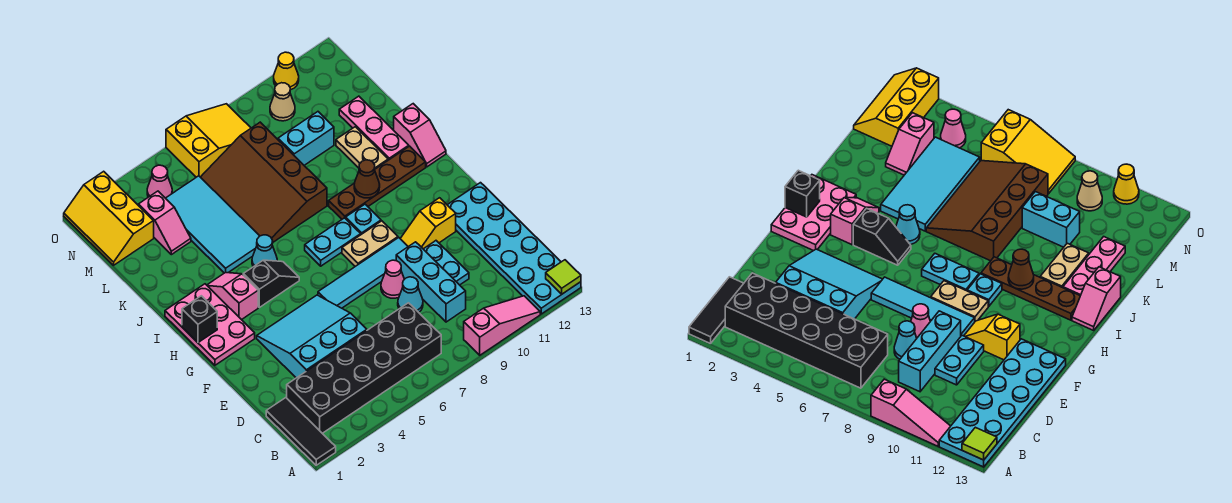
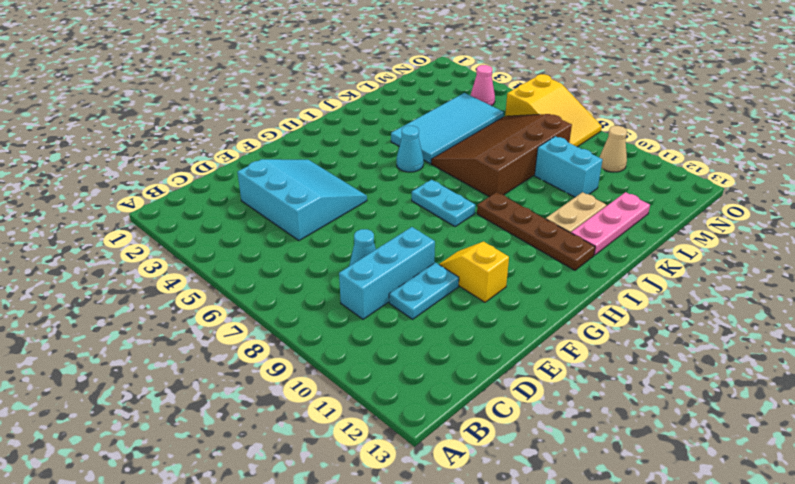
none -> black 1x3 tile [266,398,336,465]
none -> pink 1x3 slope [464,296,540,355]
none -> cyan 2x6 plate [448,183,581,314]
none -> black 2x6 brick [287,303,441,433]

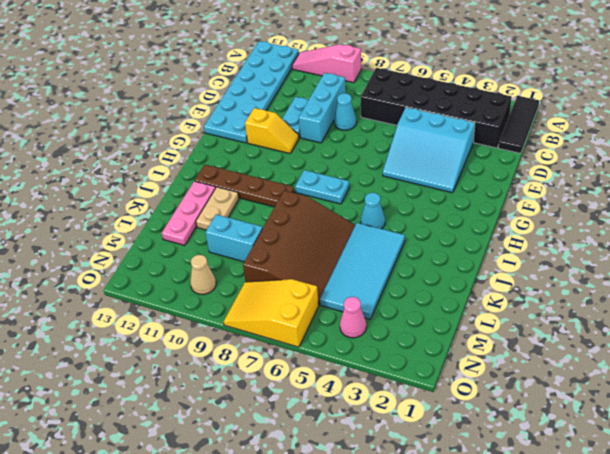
none -> pink 1x1 cone [381,260,404,298]
none -> cyan 1x4 tile [318,238,408,308]
none -> pink 2x3 plate [165,284,255,365]
none -> tan 1x2 plate [342,221,398,266]

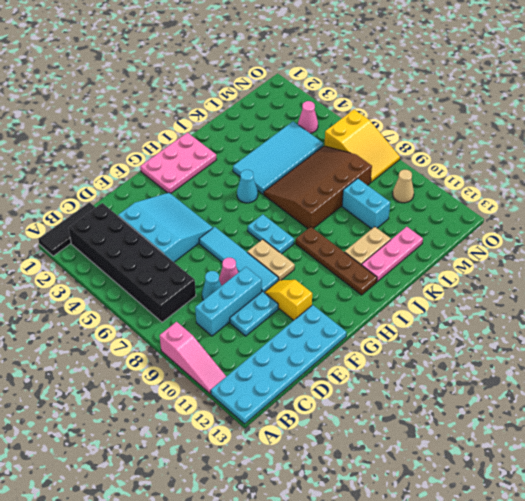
none -> pink 1x2 slope [207,272,258,320]
none -> black 1x2 slope [243,260,299,307]
none -> cyan 1x1 plate [346,204,381,234]
none -> pink 1x2 slope [394,104,446,167]

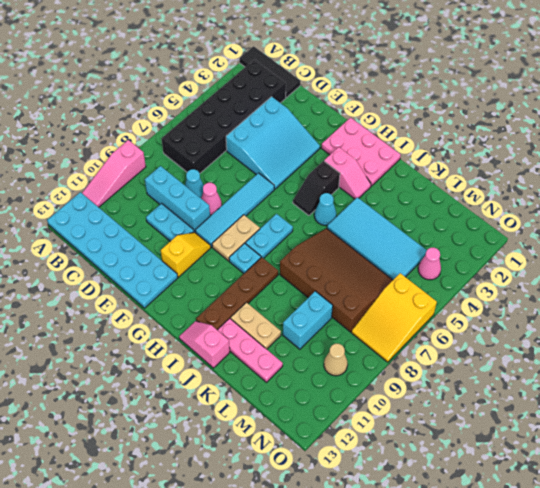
none -> pink 1x2 slope [138,191,191,255]
none -> yellow 2x3 slope [64,171,154,265]
none -> yellow 1x1 cone [274,52,299,90]
none -> lime 1x1 tile [546,260,581,294]

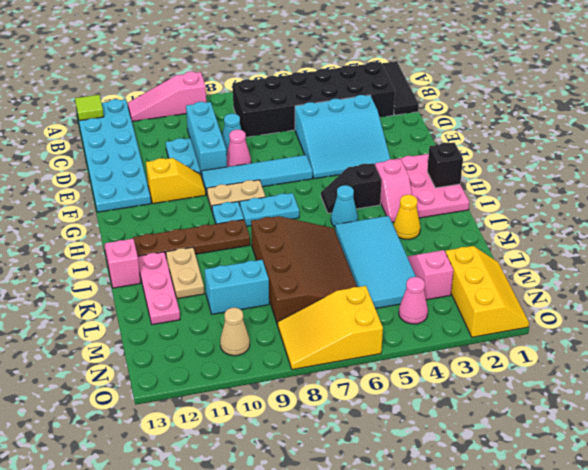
yellow 1x1 cone [393,195,420,239] -> yellow 1x1 cone moved to [274,52,299,90]
none -> brown 1x1 cone [354,160,380,198]

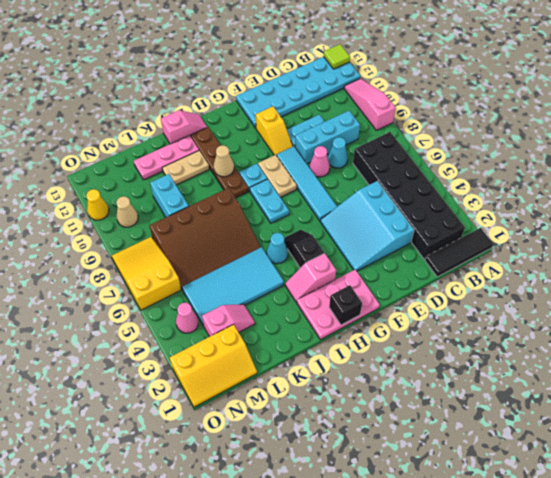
tan 1x1 cone [214,145,234,177] -> brown 1x1 cone [354,160,380,198]

